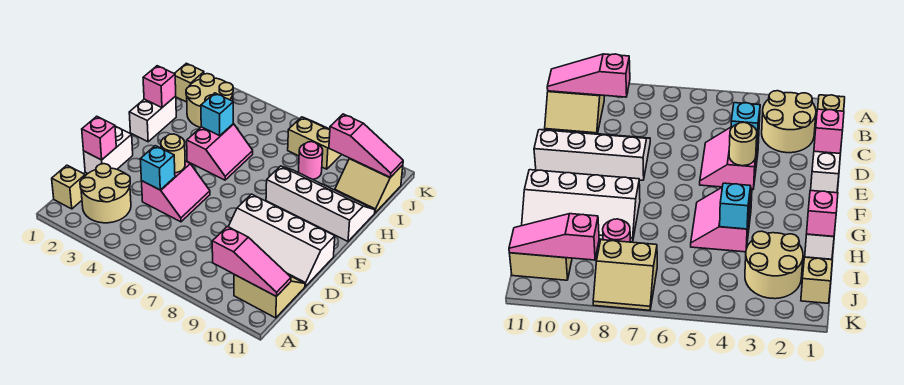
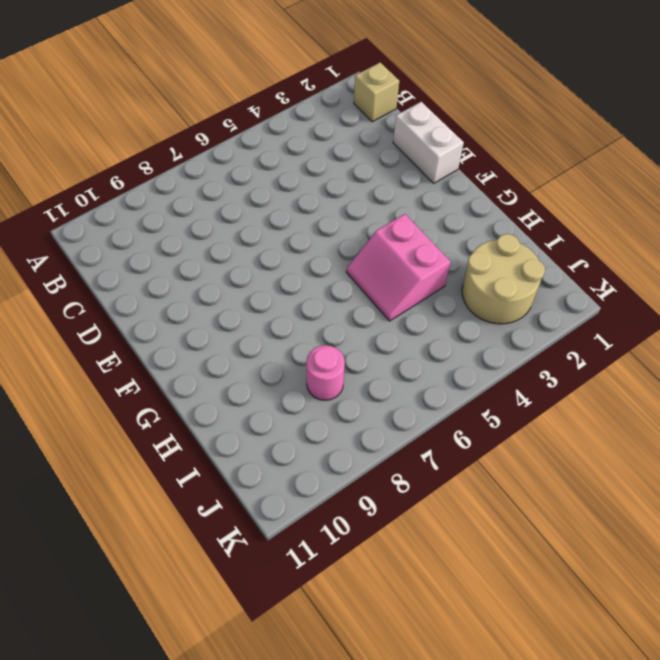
none -> tan 2x2 round brick [80,164,131,223]
none -> tan 2x2 slope [234,275,305,318]
none -> pink 2x2 slope [142,161,210,222]

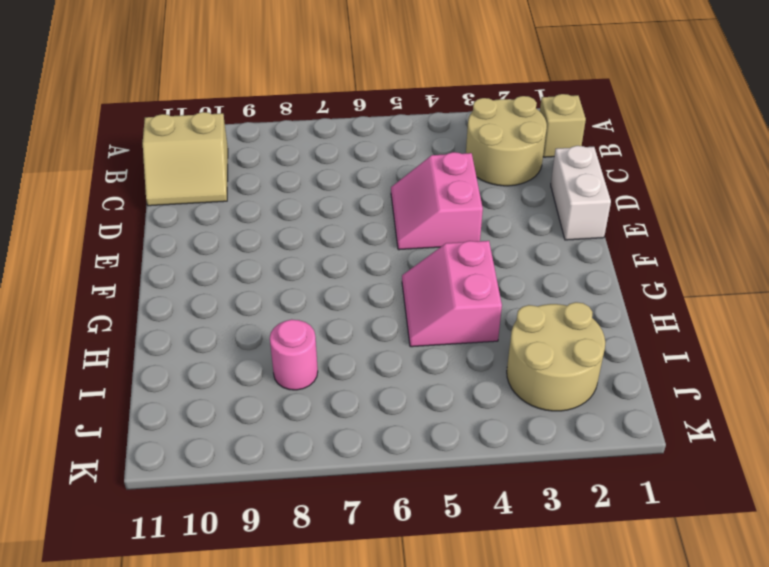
none -> white 2x4 slope [228,194,335,287]
none -> white 1x2 brick [129,96,176,142]
none -> white 2x4 slope [266,166,375,241]

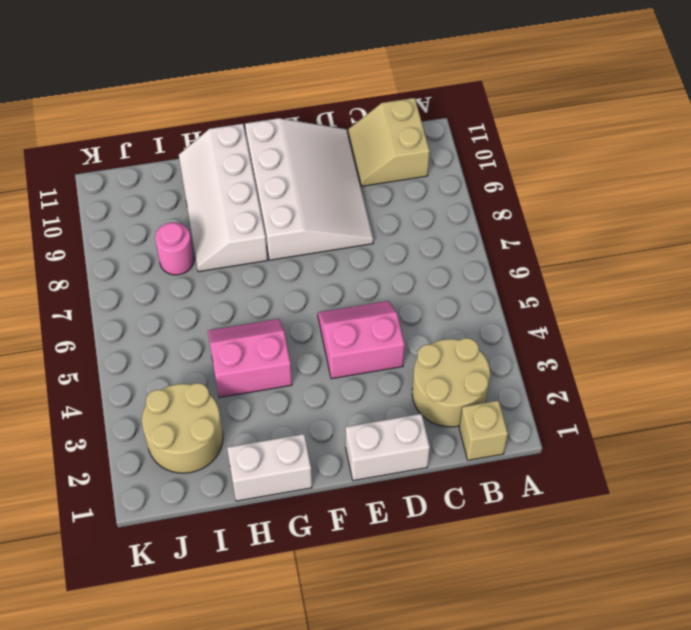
white 3x4 slope [245,118,374,260] -> white 2x4 slope [228,194,335,287]
none -> tan 2x2 slope [335,158,403,213]
none -> tan 1x1 brick [174,63,204,102]
none -> tan 2x2 slope [288,117,342,169]

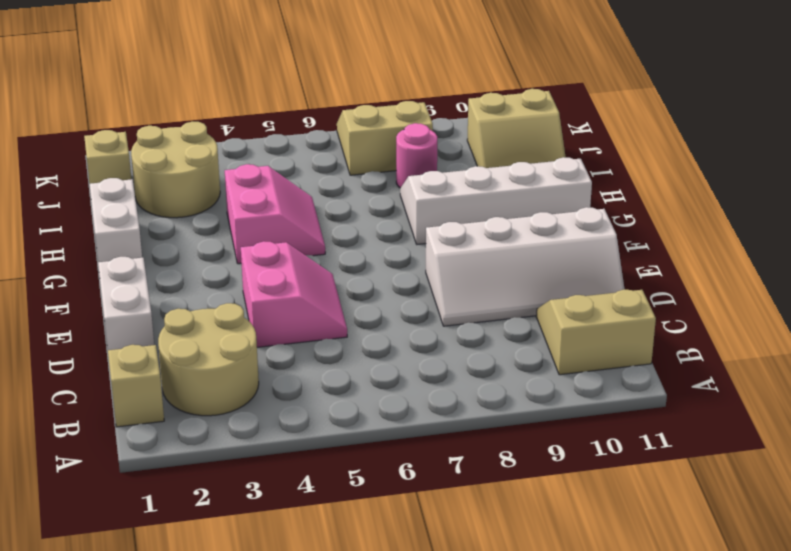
none -> pink 1x3 slope [212,227,291,296]
none -> pink 1x1 brick [82,116,116,160]
none -> cyan 1x1 brick [140,146,175,190]

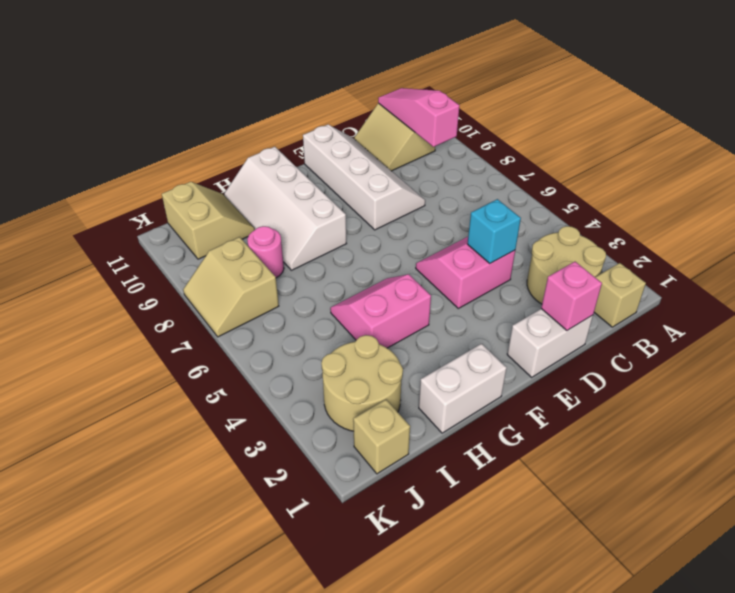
none -> tan 1x1 round brick [161,134,185,173]
none -> pink 1x1 brick [143,66,176,107]
none -> cyan 1x1 brick [201,93,233,136]

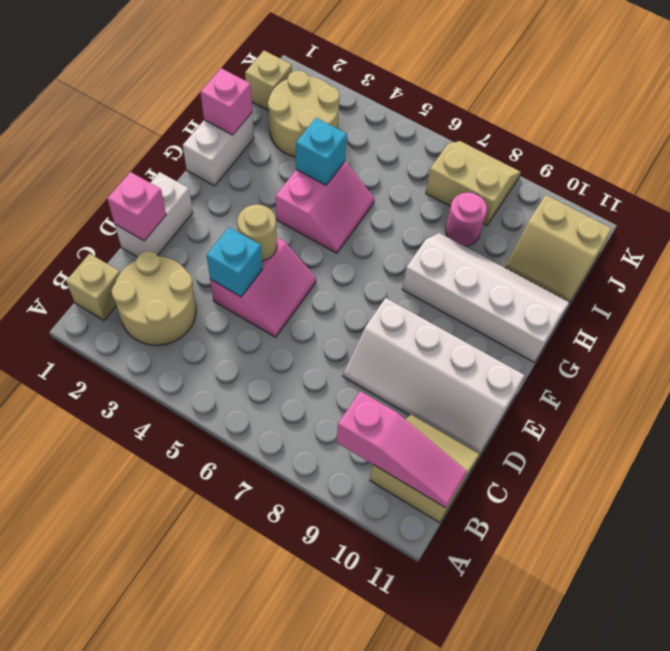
none -> pink 1x3 slope [329,114,403,177]

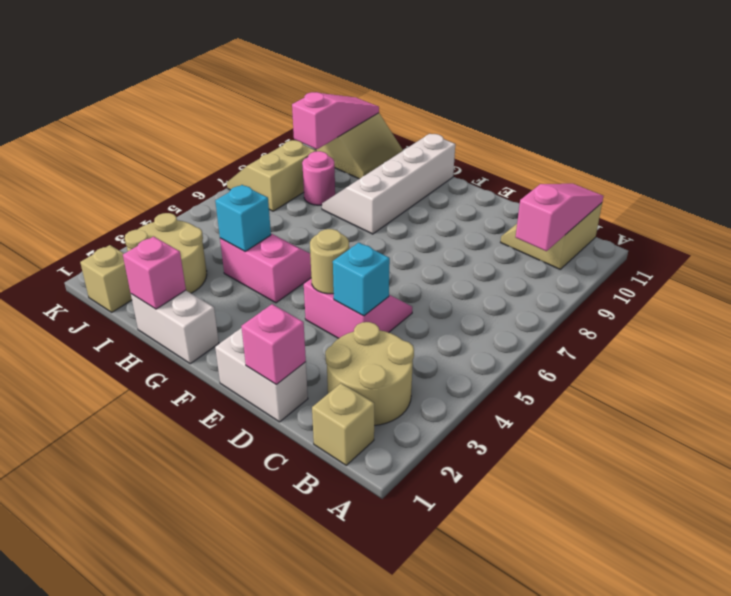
none -> white 2x4 slope [228,194,335,287]

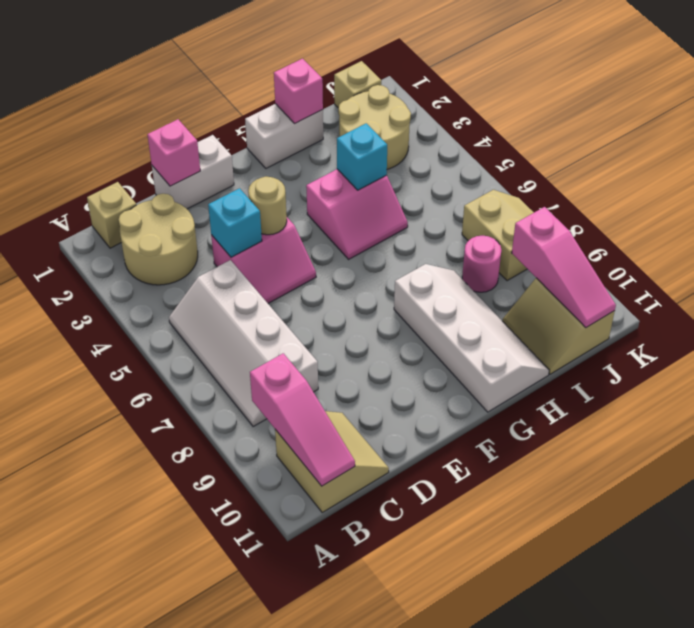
white 2x4 slope [169,260,318,427] -> white 2x4 slope moved to [228,194,335,287]

